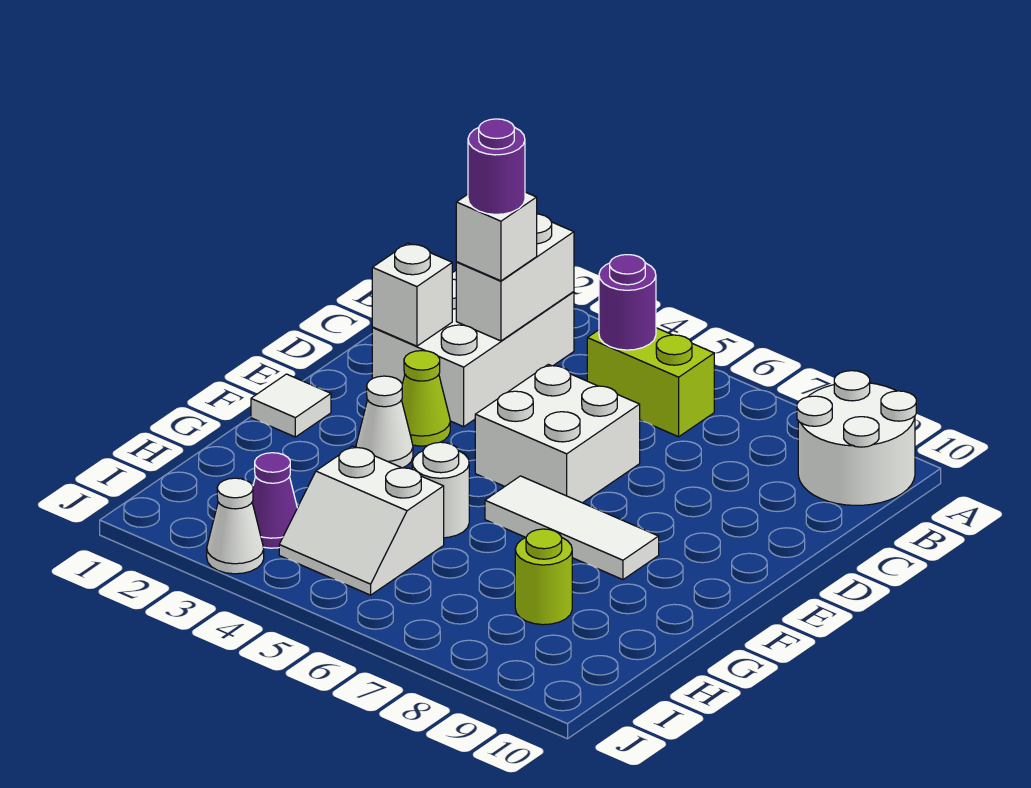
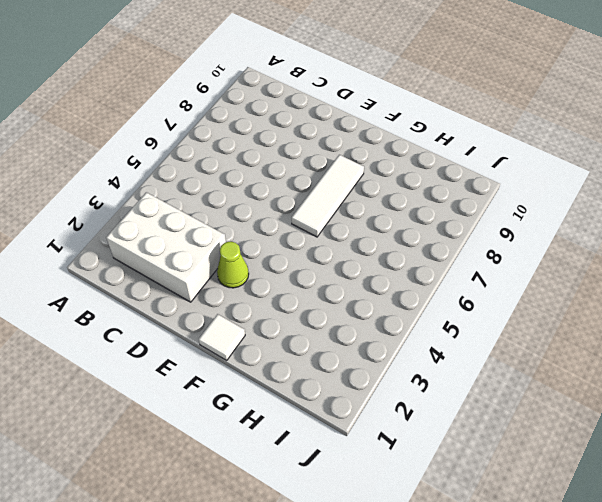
none -> white 2x2 round brick [797,371,916,505]
none -> lime 1x2 brick [587,328,714,437]
none -> white 2x2 brick [475,364,640,503]

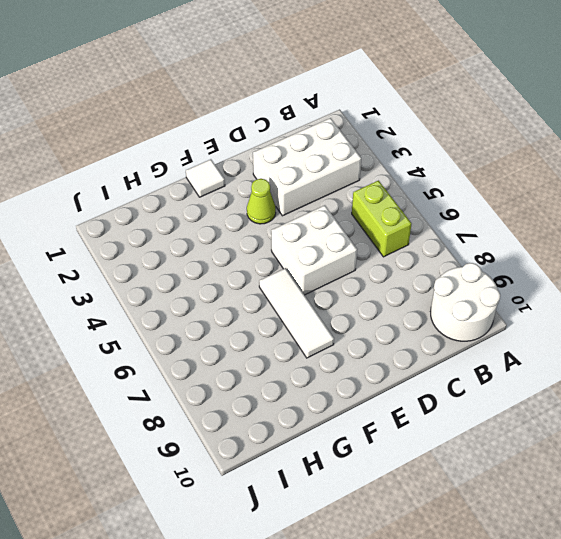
none -> white 1x1 cone [356,376,413,468]
none -> white 1x1 round brick [412,442,469,538]
none -> white 2x2 slope [279,446,444,595]

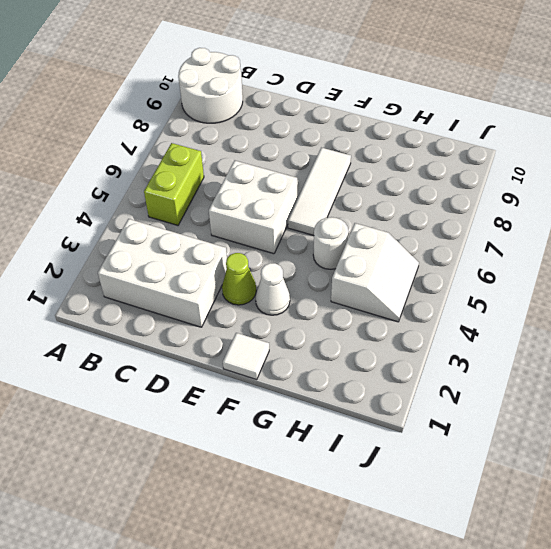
none -> lime 1x1 round brick [515,529,572,625]
none -> purple 1x1 cone [252,453,297,548]
none -> white 1x1 cone [207,478,264,574]

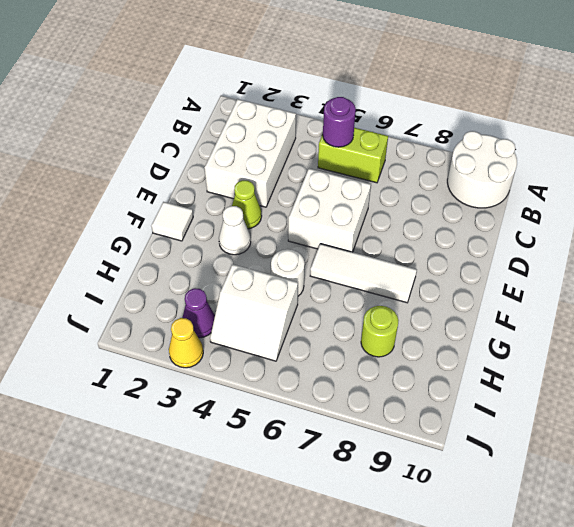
yellow 1x1 cone [169,318,203,368] -> white 1x1 cone [207,478,264,574]
none -> white 1x2 brick [456,214,574,341]
none -> white 1x1 brick [372,243,452,346]
none -> white 1x1 brick [456,192,537,281]

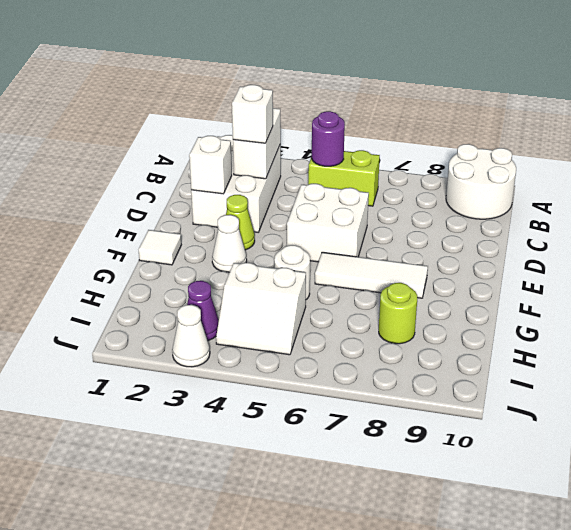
none -> purple 1x1 round brick [468,119,525,214]

